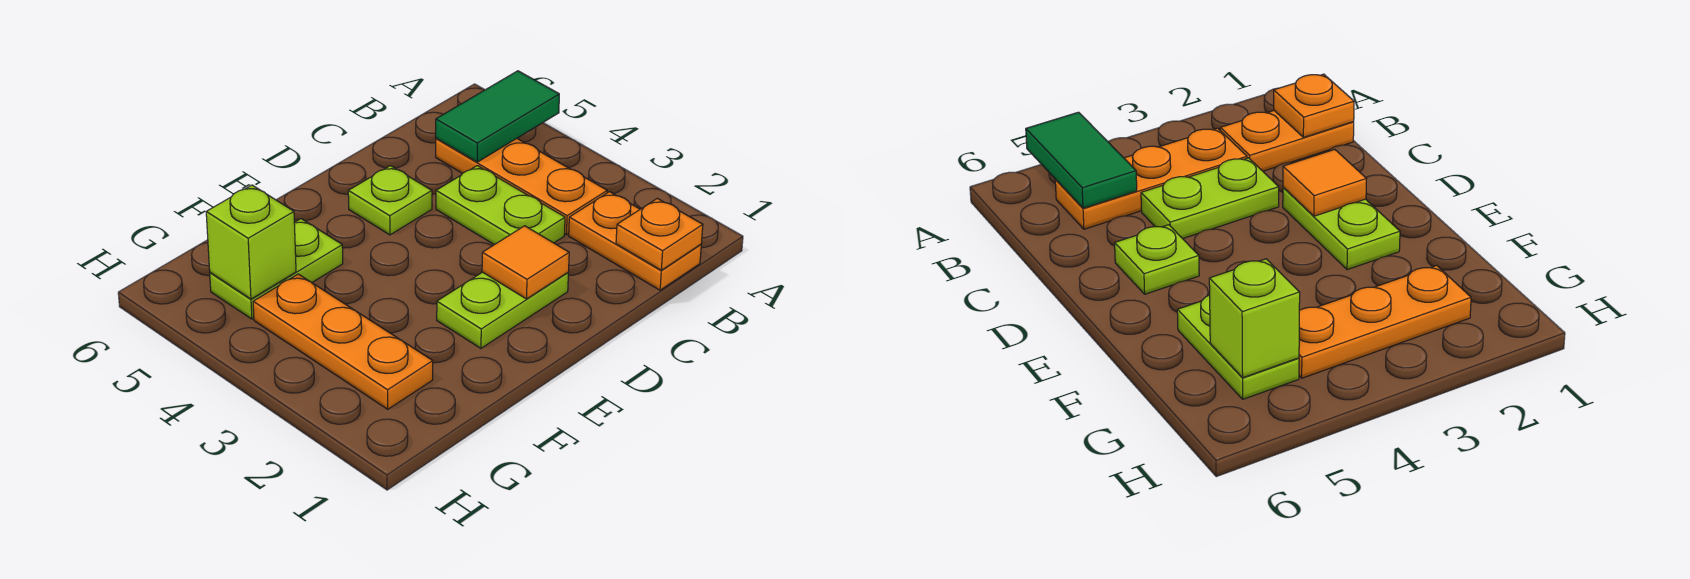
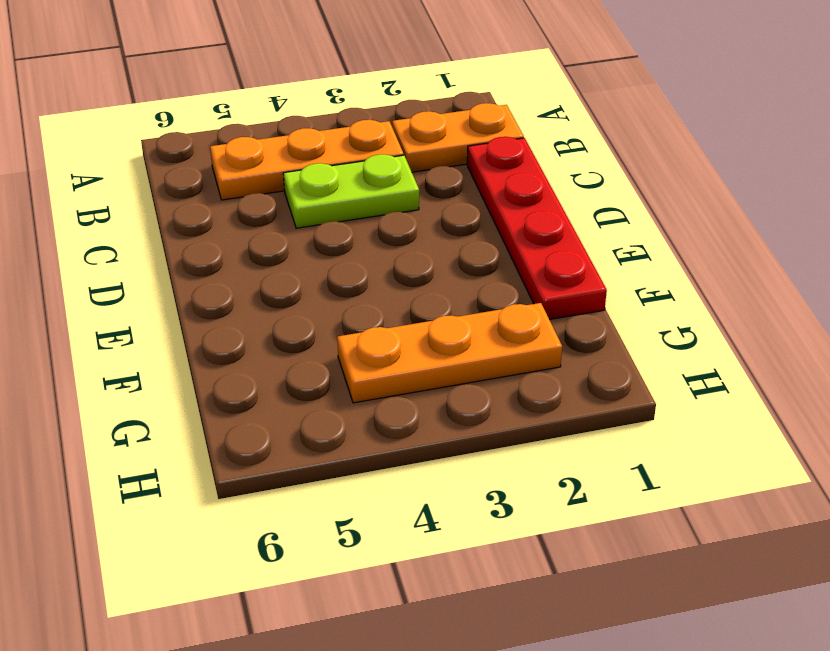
red 1x4 plate [467,137,607,320] -> none
none -> lime 1x2 plate [437,272,568,348]
none -> lime 1x1 plate [348,166,432,235]

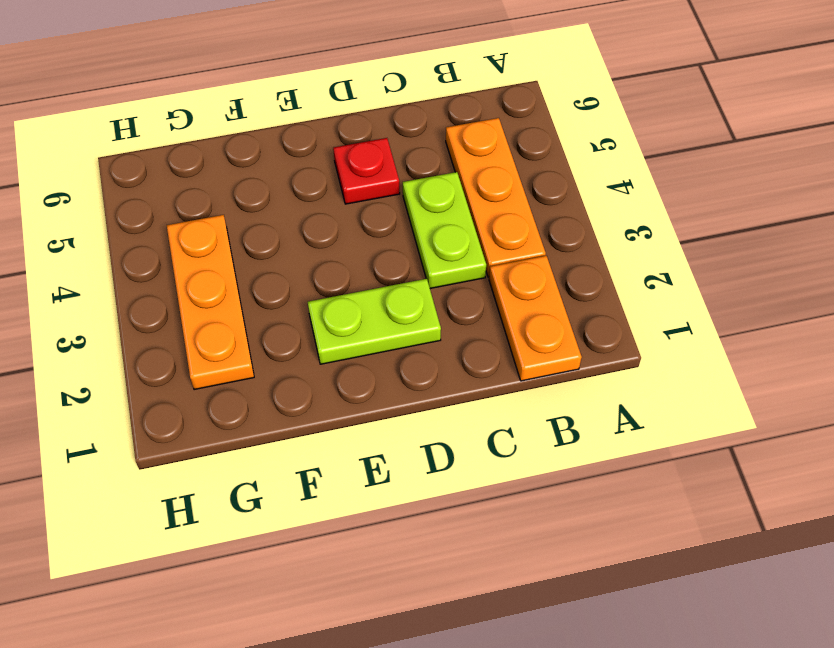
red 1x1 plate [333,138,400,204] -> lime 1x1 plate [348,166,432,235]
none -> lime 1x2 plate [210,219,343,319]
none -> green 1x2 tile [436,71,559,162]

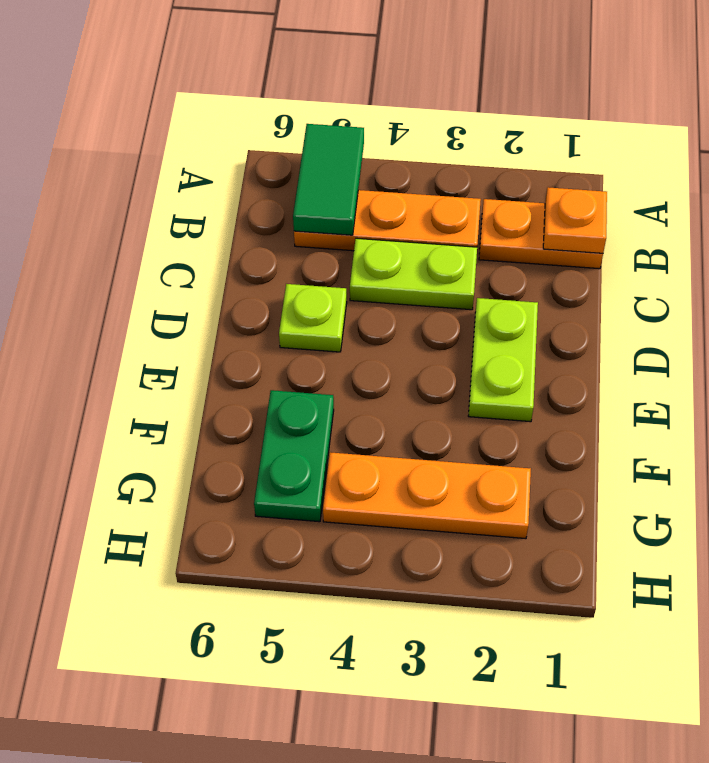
green 1x2 plate [254,390,334,522] -> lime 1x2 plate [210,219,343,319]
none -> orange 1x1 tile [482,226,569,299]
none -> lime 1x1 brick [206,185,296,299]

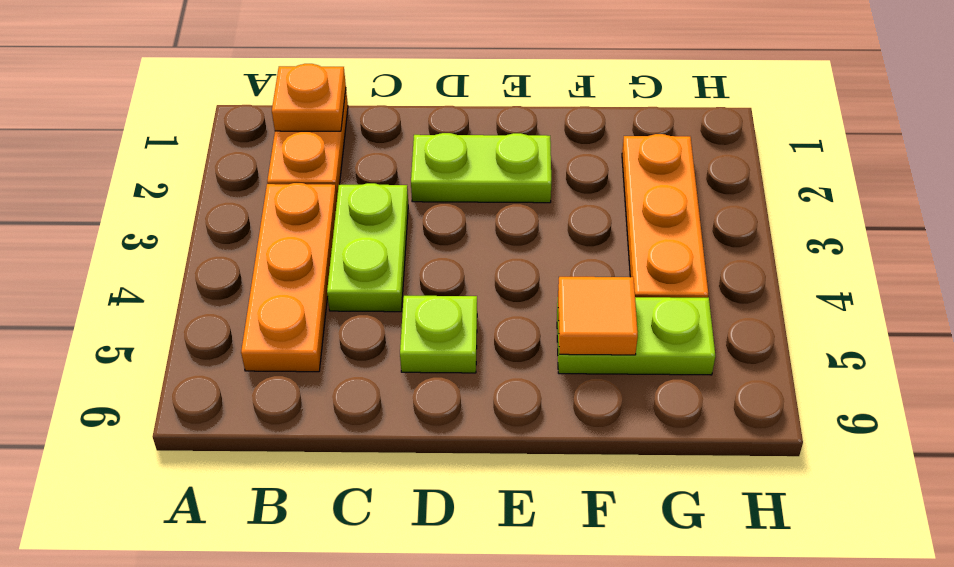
orange 1x1 tile [558,277,638,355] -> orange 1x1 tile moved to [482,226,569,299]
none -> green 1x2 tile [436,71,559,162]
none -> lime 1x1 brick [206,185,296,299]

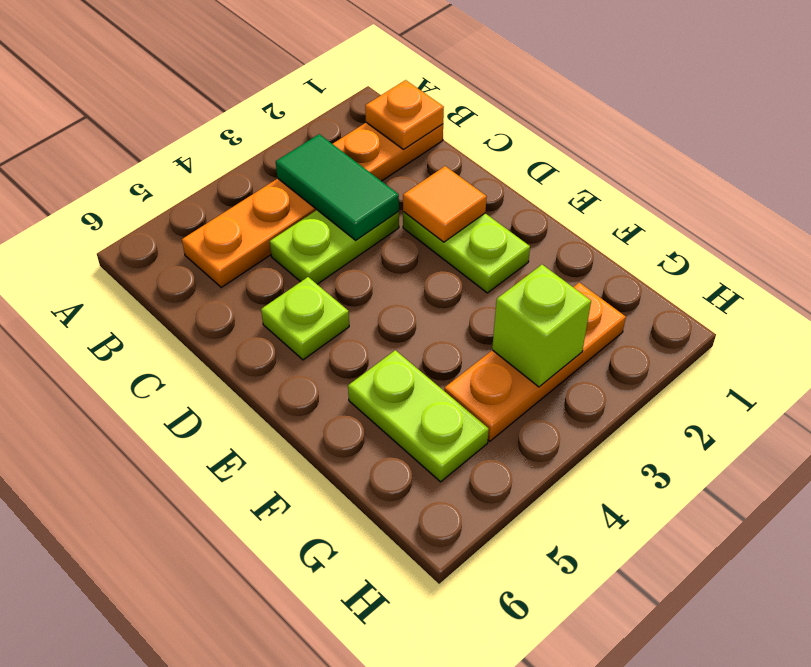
green 1x2 tile [276,134,399,240] -> green 1x2 tile moved to [436,71,559,162]
lime 1x1 brick [492,265,591,387] -> lime 1x1 brick moved to [206,185,296,299]

